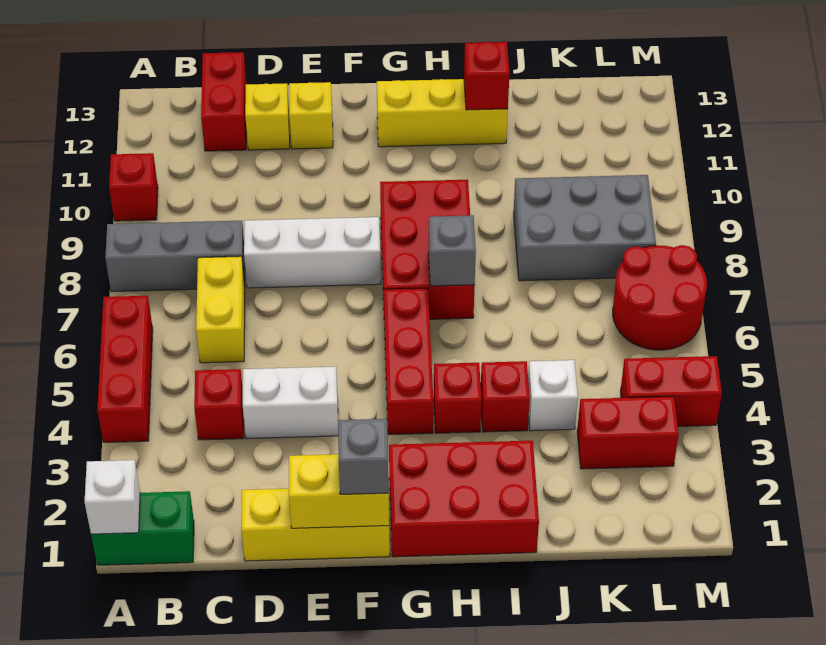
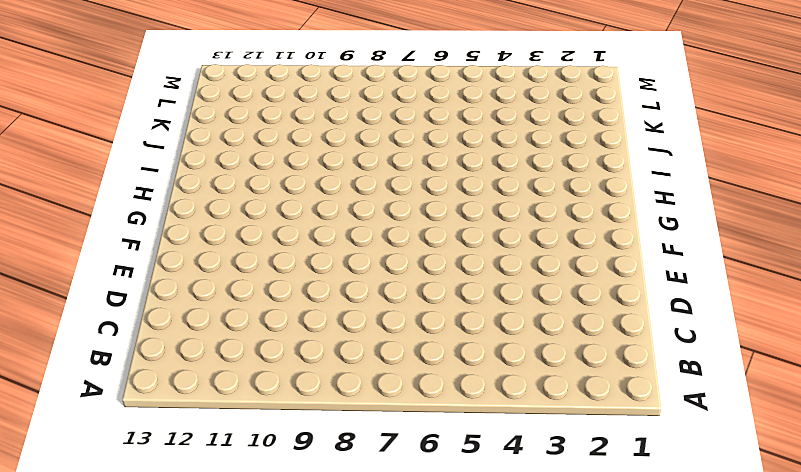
none -> green 1x2 brick [91,491,194,565]
none -> red 1x3 brick [97,296,153,442]
none -> grey 1x3 brick [105,221,245,292]

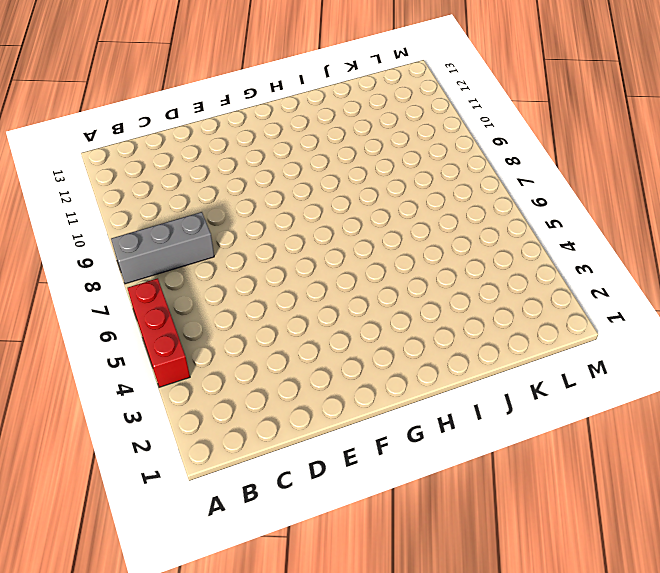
none -> green 1x2 brick [91,491,194,565]
none -> red 1x1 brick [109,153,158,221]
none -> red 1x1 brick [194,369,244,440]

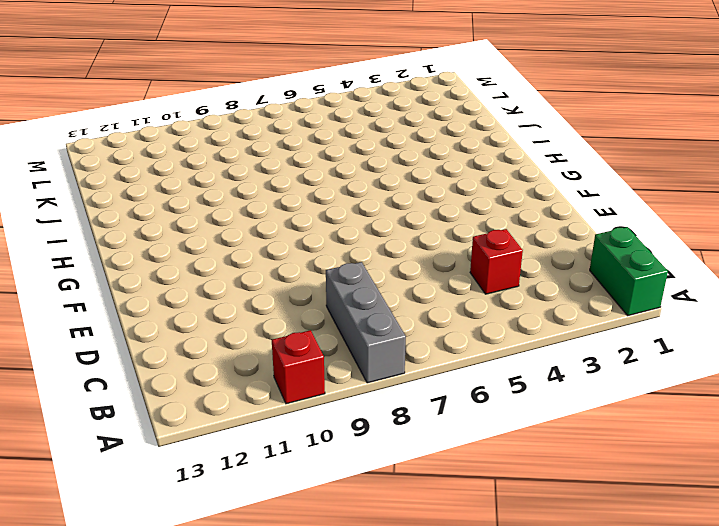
none -> red 1x3 brick [97,296,153,442]
none -> yellow 1x2 brick [196,256,245,363]
none -> red 1x2 brick [201,52,246,151]

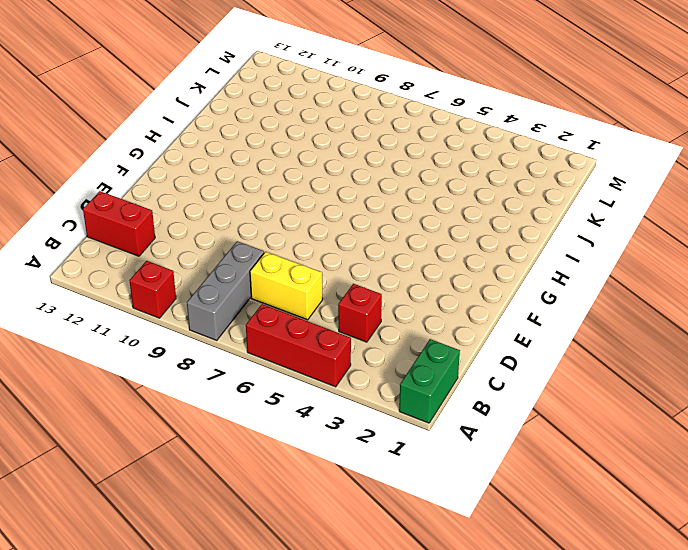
none -> yellow 1x3 brick [241,489,390,561]
none -> white 1x2 brick [243,367,338,439]
none -> white 1x3 brick [244,217,381,288]

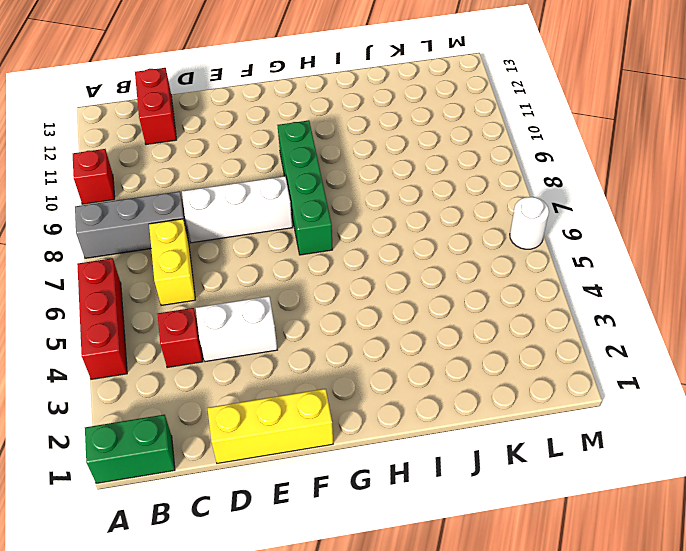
green 1x4 brick [277,120,333,255] -> red 2x3 brick [380,180,475,319]
white 1x1 round brick [510,197,549,249] -> red 2x2 round brick [613,245,707,350]
none -> yellow 1x1 brick [245,83,290,150]
none -> yellow 1x1 brick [289,82,333,149]
none -> red 2x3 brick [389,441,539,557]

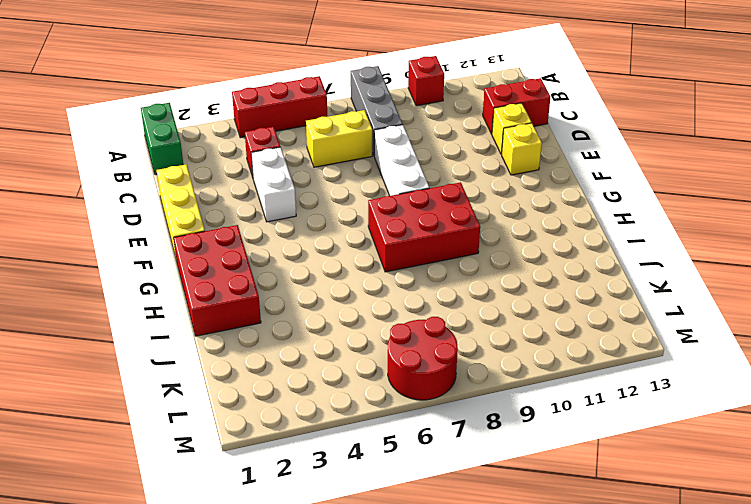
none -> red 1x3 brick [384,288,433,435]
none -> yellow 1x3 brick [377,79,508,147]
none -> red 1x1 brick [434,363,482,433]

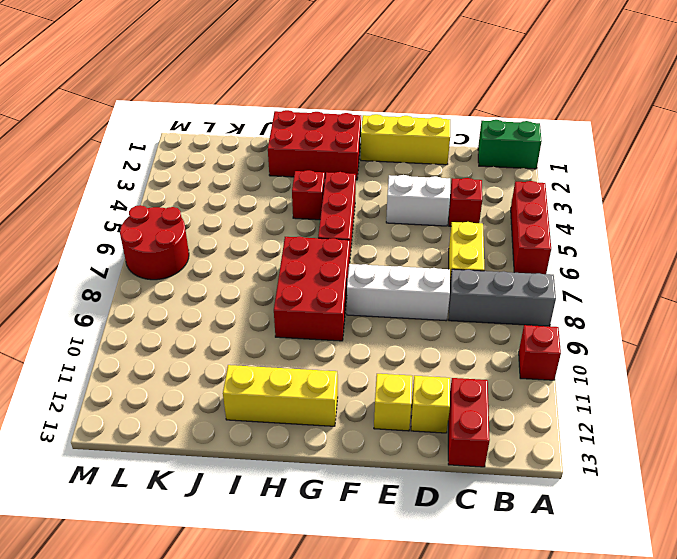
none -> red 1x1 brick [481,361,530,432]
none -> white 1x1 brick [528,360,578,431]
none -> grey 2x3 brick [514,175,656,281]

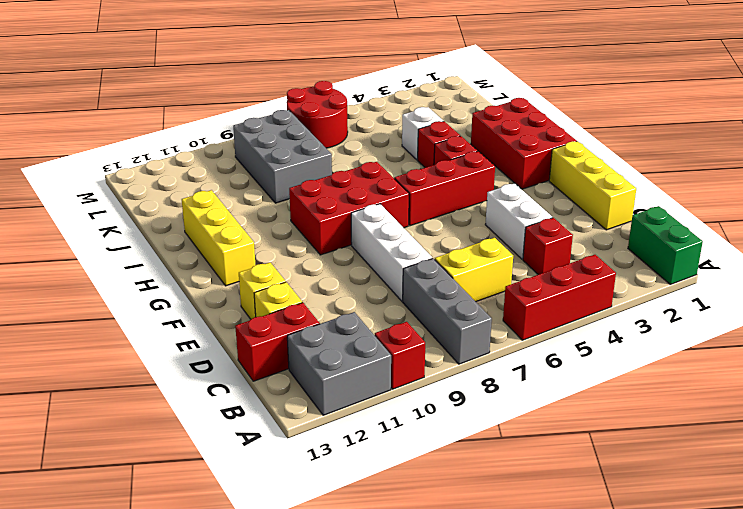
grey 2x2 brick [287,312,391,415] -> none
none -> red 1x2 brick [577,396,679,469]
none -> red 1x2 brick [620,356,722,426]
none -> white 1x1 brick [85,460,140,534]

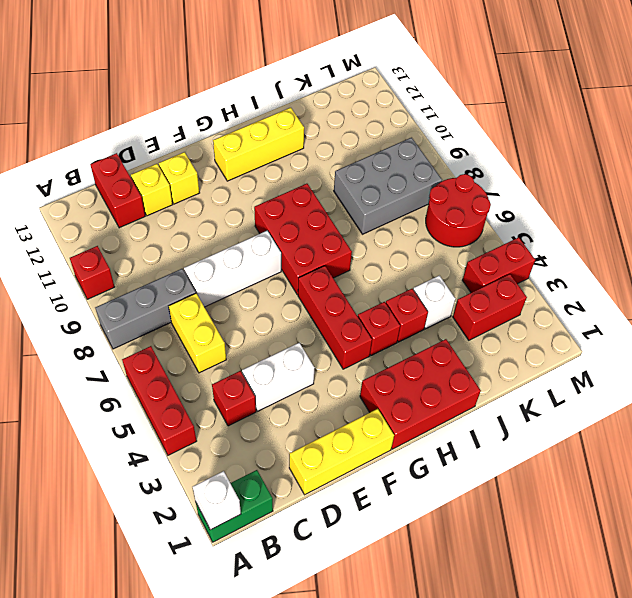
none -> yellow 1x2 brick [289,454,389,528]
none -> grey 1x1 brick [429,215,476,286]
none -> red 1x1 brick [464,42,510,110]

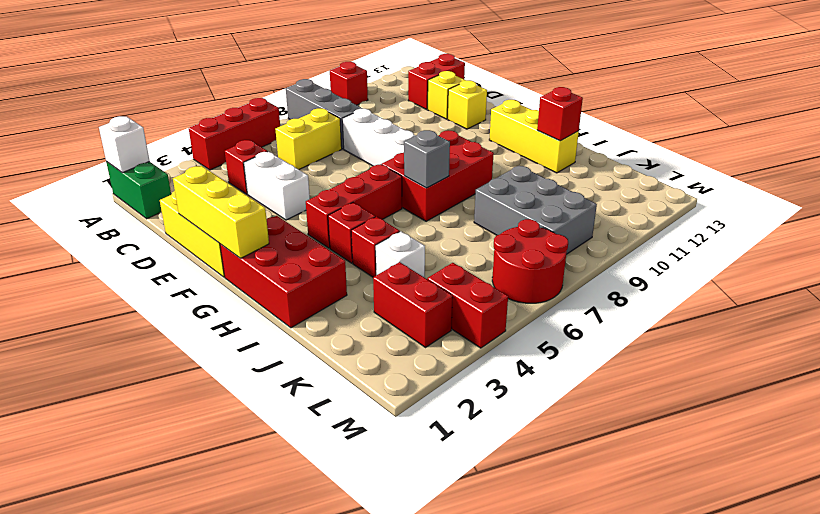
yellow 1x3 brick [173,166,269,258] -> yellow 1x2 brick [289,454,389,528]
none -> grey 1x1 brick [338,419,389,494]

